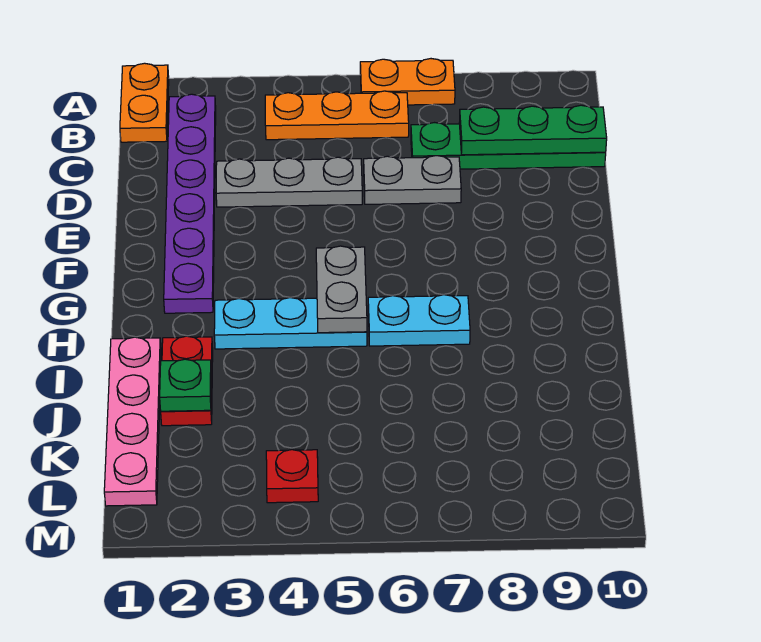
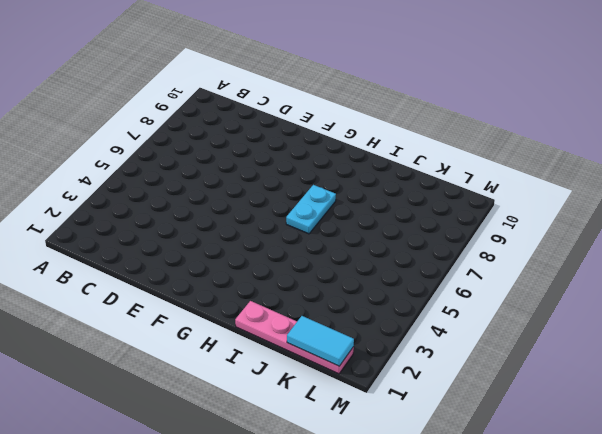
cyan 1x2 tile [287,316,354,366] -> none
none -> orange 1x2 plate [120,63,169,142]
none -> orange 1x2 plate [360,59,455,105]
none -> purple 1x6 plate [164,94,216,313]

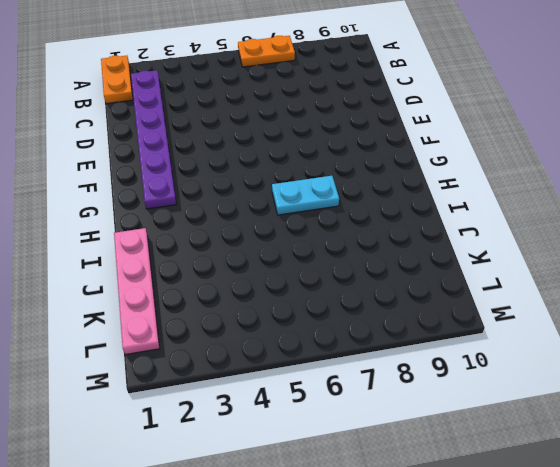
none -> orange 1x3 plate [265,91,409,140]
none -> green 1x4 plate [411,123,606,169]
none -> grey 1x3 plate [216,157,362,207]

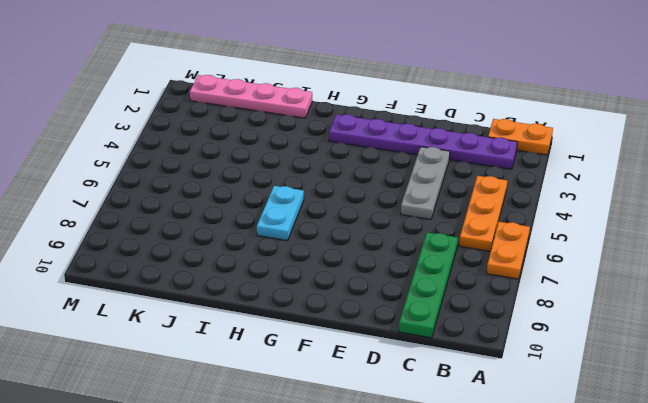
none -> grey 1x2 plate [364,156,461,204]
none -> cyan 1x3 plate [214,298,367,349]
none -> red 1x2 plate [161,336,213,426]

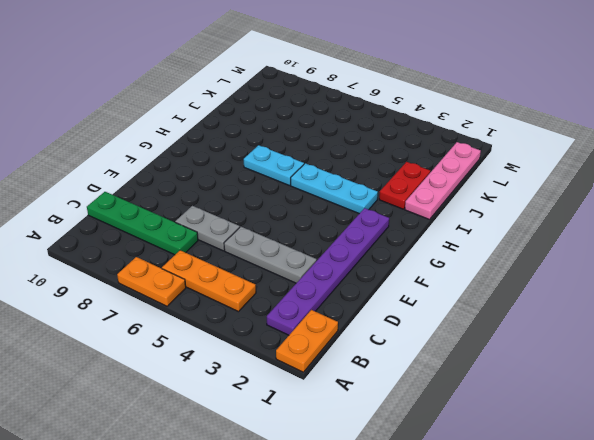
none -> red 1x1 plate [266,450,318,503]
none -> green 1x3 plate [459,105,607,155]
none -> grey 1x2 plate [316,246,367,333]

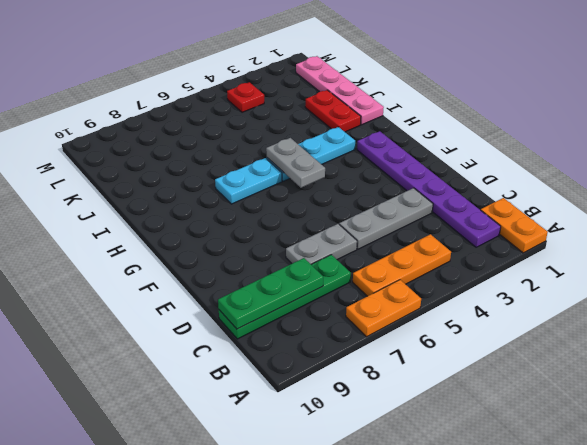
none -> green 1x1 plate [160,359,211,411]

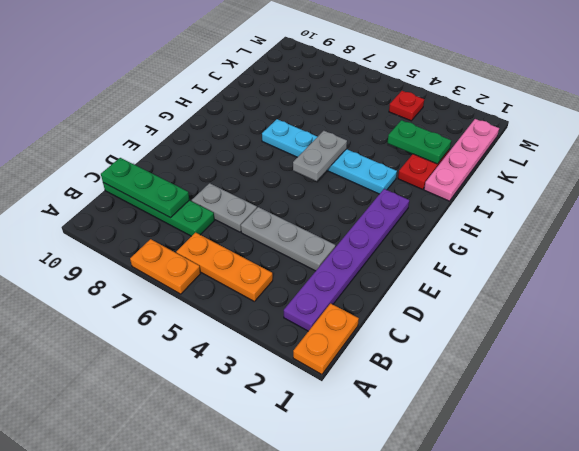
green 1x2 plate [387,120,451,164] -> green 1x1 plate [160,359,211,411]

